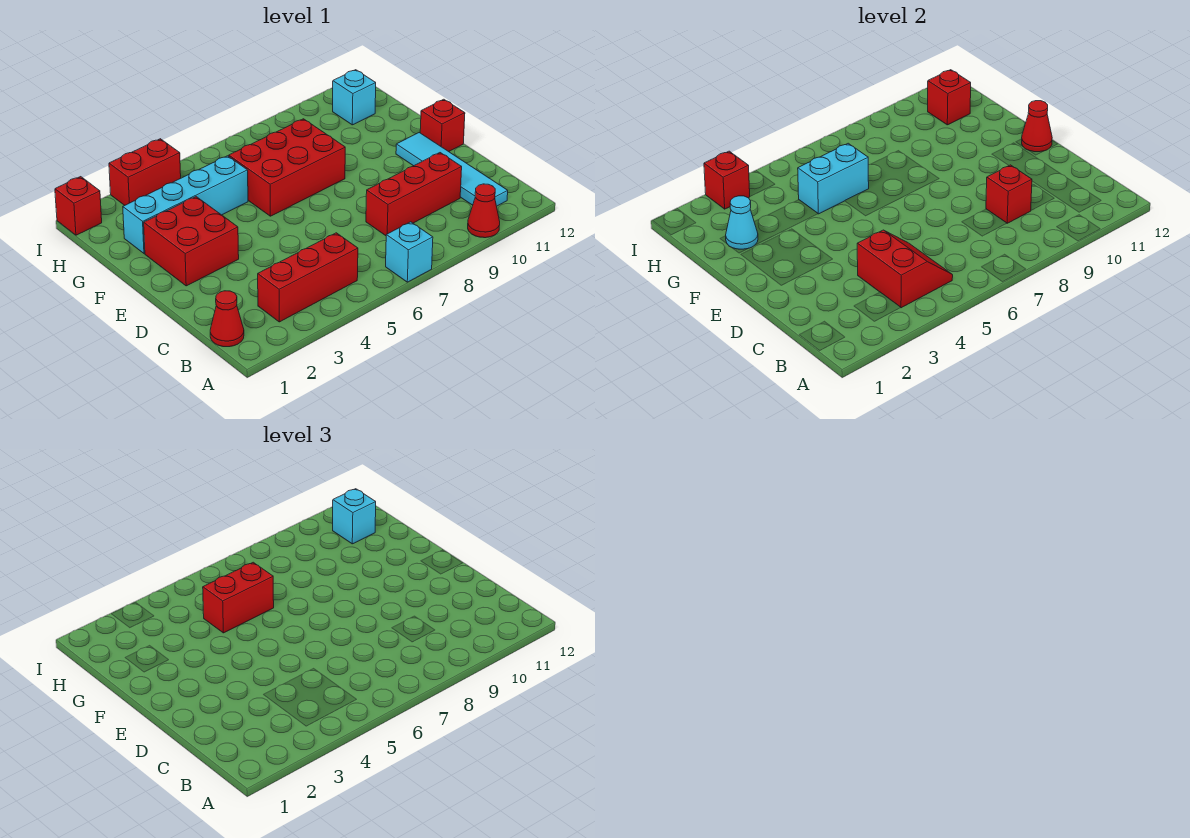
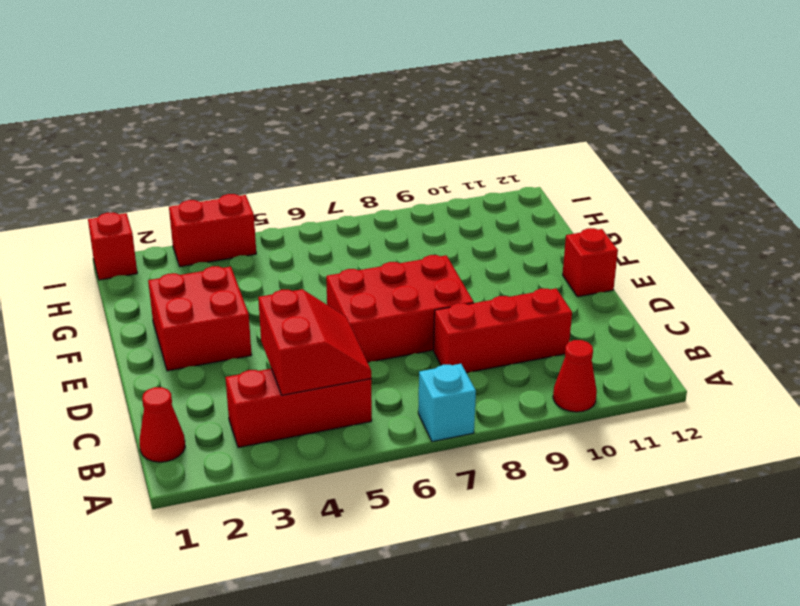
red 2x3 brick [326,255,474,362] -> red 2x3 brick moved to [229,119,345,216]
none -> cyan 1x4 tile [396,133,508,206]
none -> cyan 1x4 brick [123,156,248,253]
none -> cyan 1x1 brick [333,70,376,125]

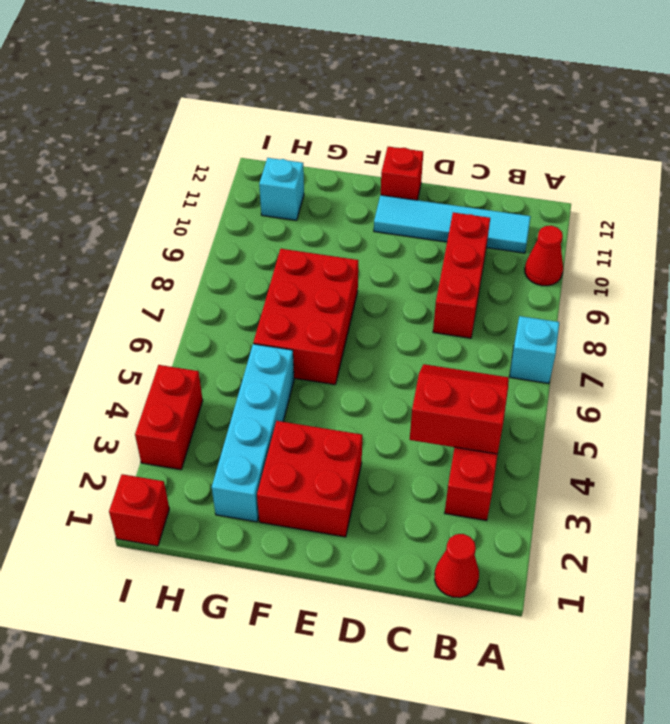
none -> red 1x1 brick [986,165,1032,223]
none -> red 1x1 cone [1022,101,1052,152]
none -> cyan 1x1 cone [726,196,758,249]

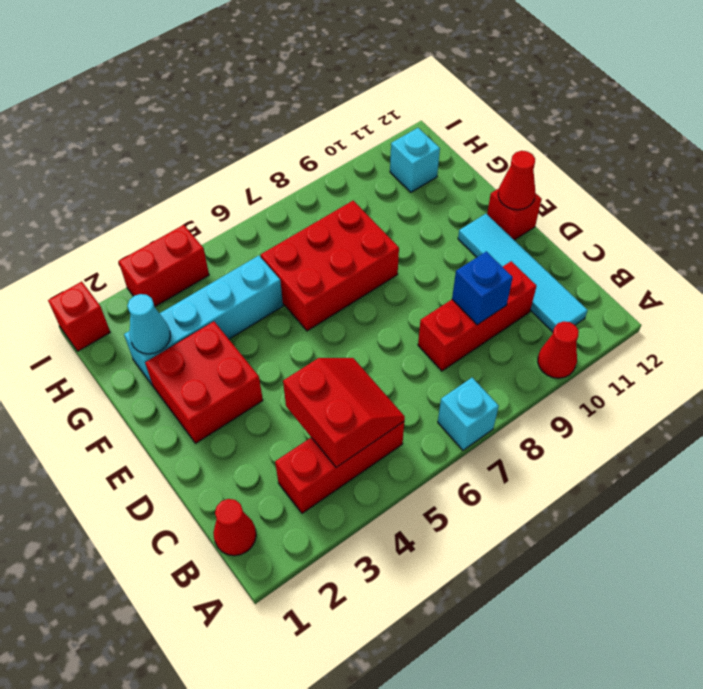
blue 1x1 brick [452,252,513,325] -> red 1x1 brick [986,165,1032,223]
none -> cyan 1x2 brick [798,143,869,214]
none -> red 1x1 brick [928,70,971,125]
none -> red 1x1 brick [704,151,750,209]

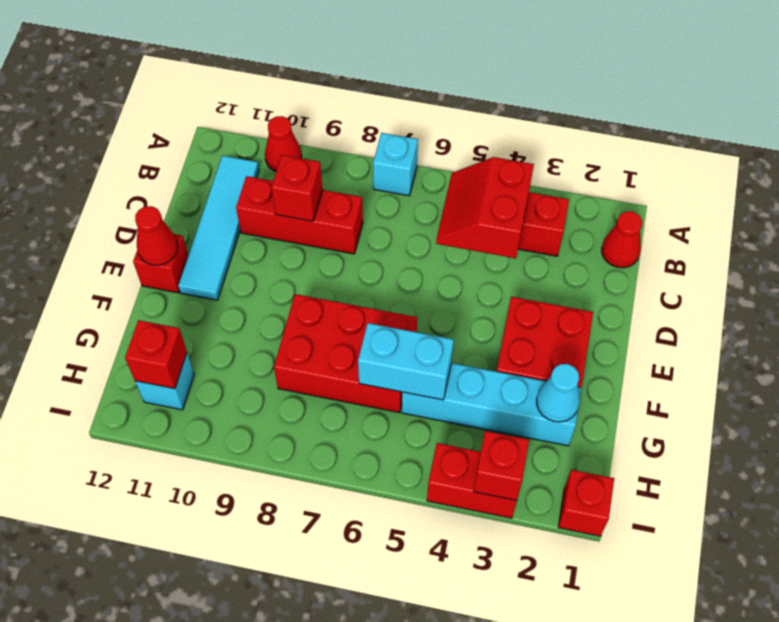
none -> red 1x2 brick [203,562,274,633]
none -> cyan 1x1 brick [333,489,376,544]

